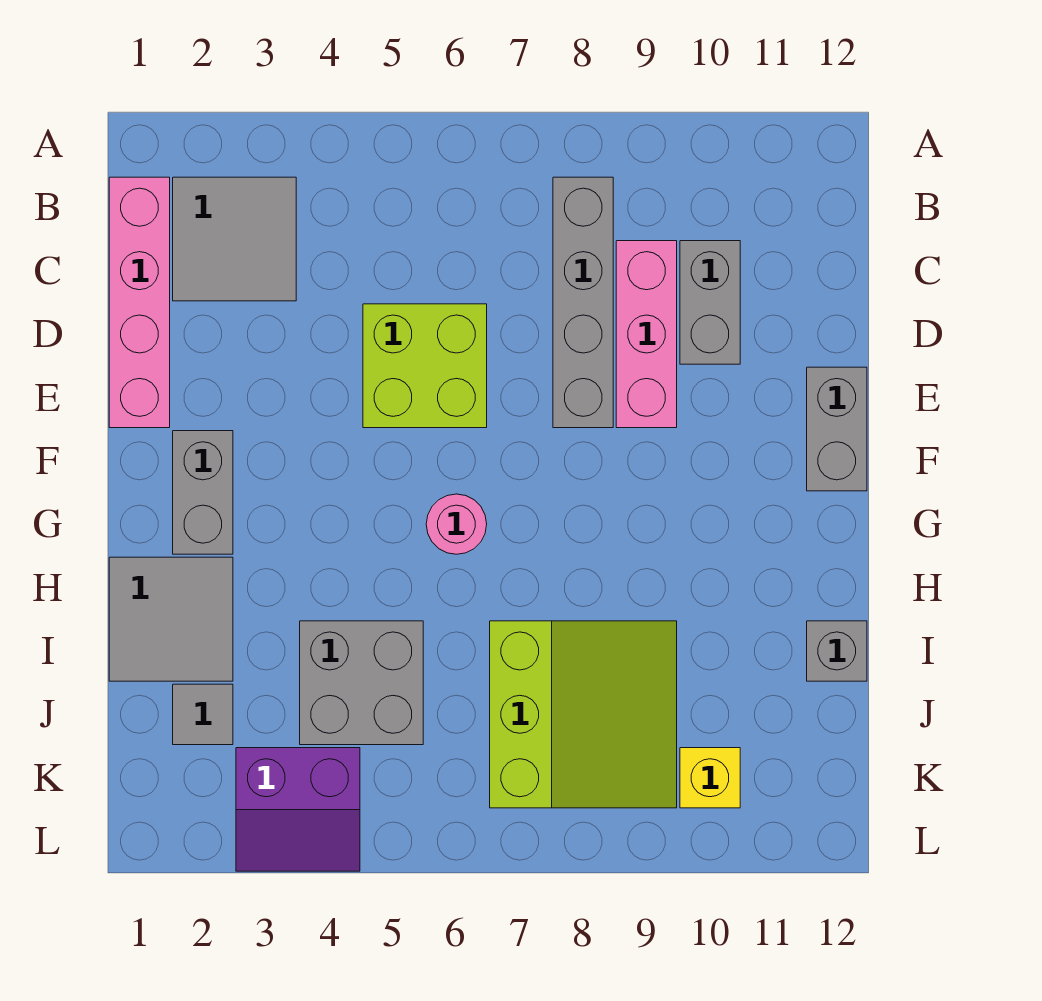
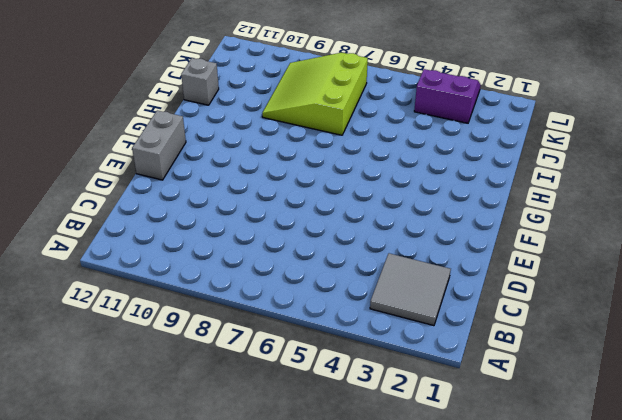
none -> pink 1x4 brick [109,177,170,428]
none -> grey 1x4 brick [553,177,613,428]
none -> pink 1x3 brick [616,241,677,428]

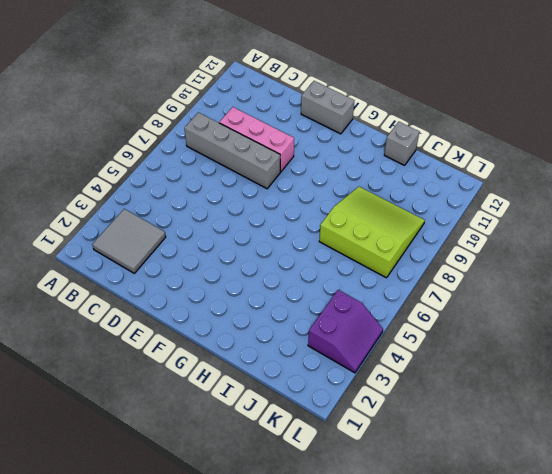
none -> pink 1x4 brick [109,177,170,428]
none -> grey 1x2 brick [680,241,740,364]
none -> lime 2x2 brick [363,304,487,428]

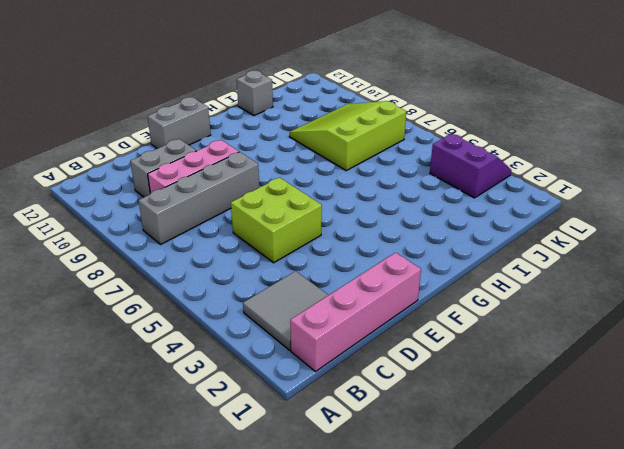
none -> grey 1x2 brick [173,431,233,554]
none -> pink 1x1 round brick [426,494,487,554]
none -> grey 2x2 tile [109,557,233,681]

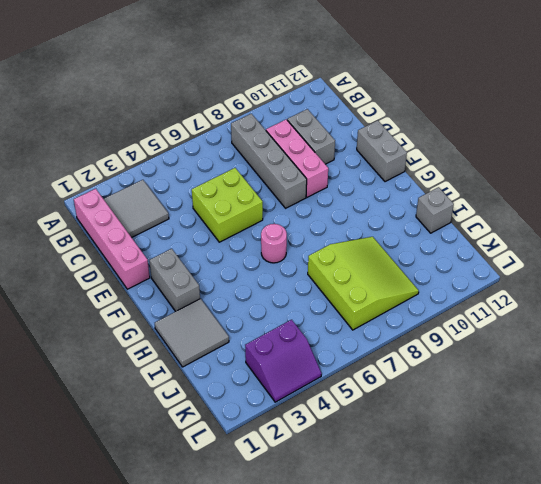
none -> grey 2x2 brick [300,621,423,745]
none -> grey 1x1 tile [173,684,233,745]
none -> yellow 1x1 brick [680,748,740,808]

